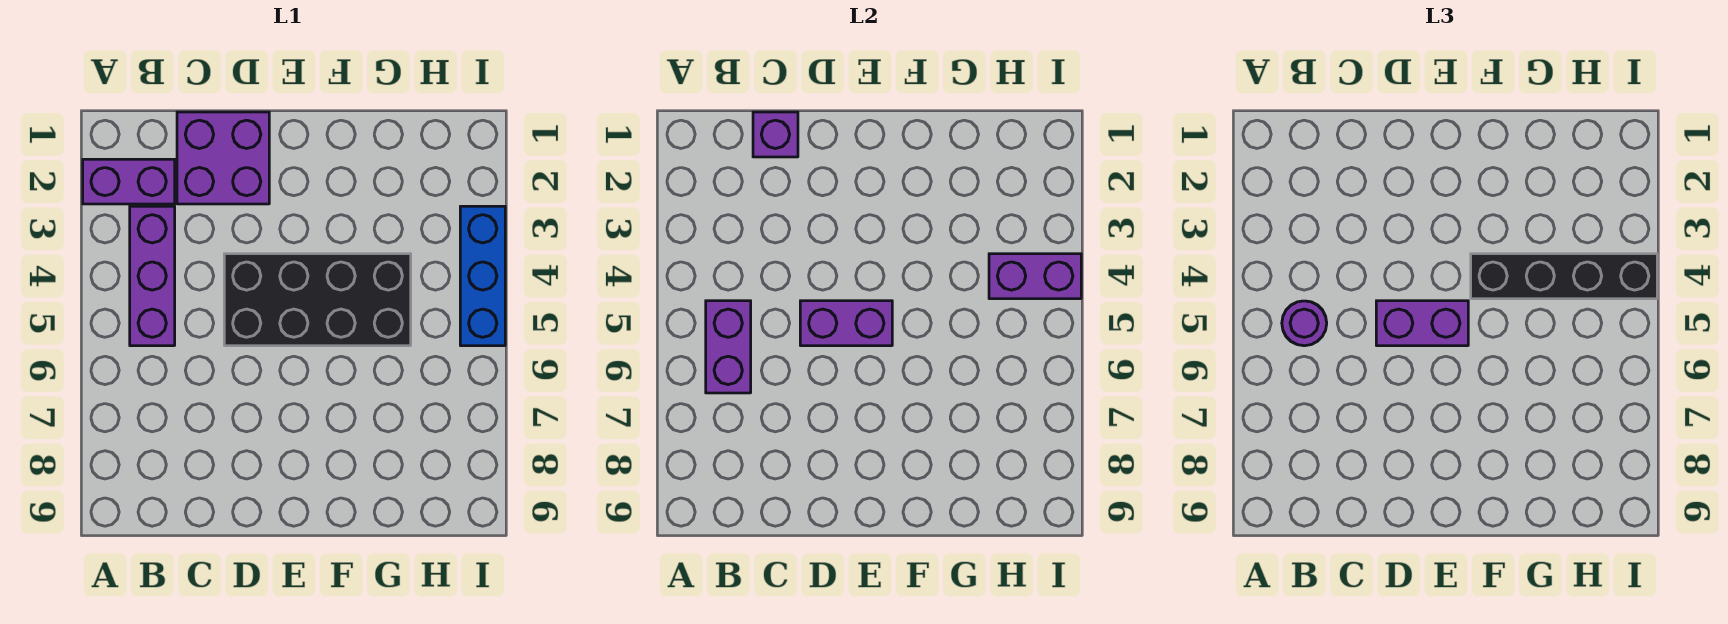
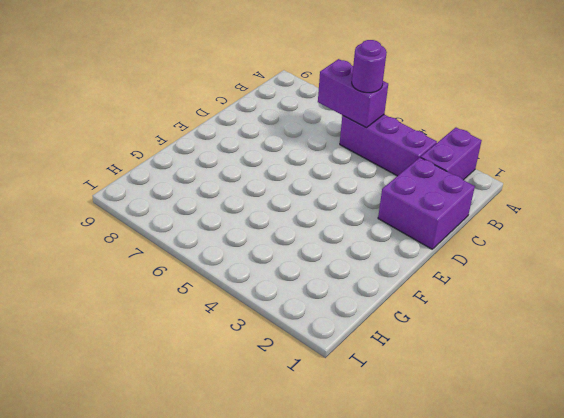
none -> black 2x4 brick [224,254,411,346]
none -> blue 1x3 brick [460,206,505,346]
none -> purple 1x1 brick [753,112,798,157]

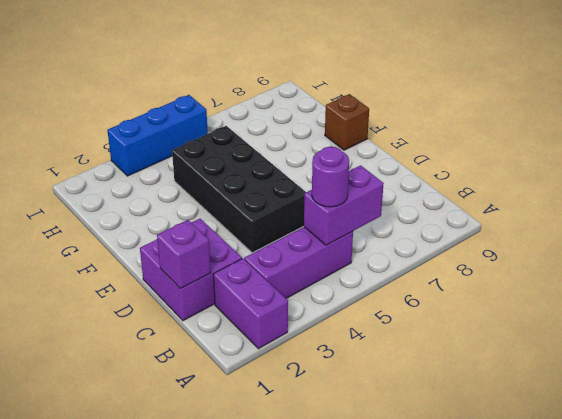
brown 1x1 brick [325,94,369,150] -> none
none -> purple 1x2 brick [800,301,892,346]
none -> purple 1x2 brick [989,254,1081,299]
none -> purple 1x2 brick [1376,301,1468,346]

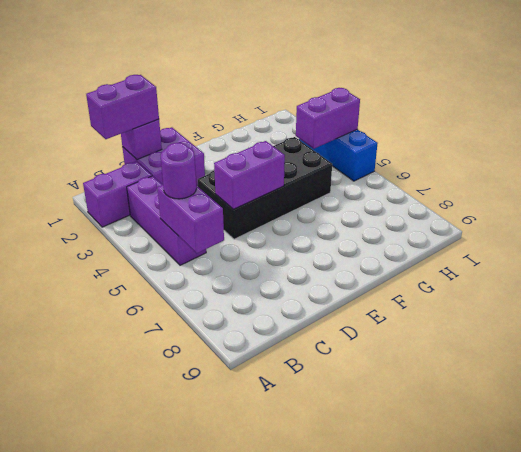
purple 1x2 brick [86,75,159,139] -> purple 1x2 brick moved to [1376,301,1468,346]
none -> black 1x4 brick [1471,254,1657,299]

